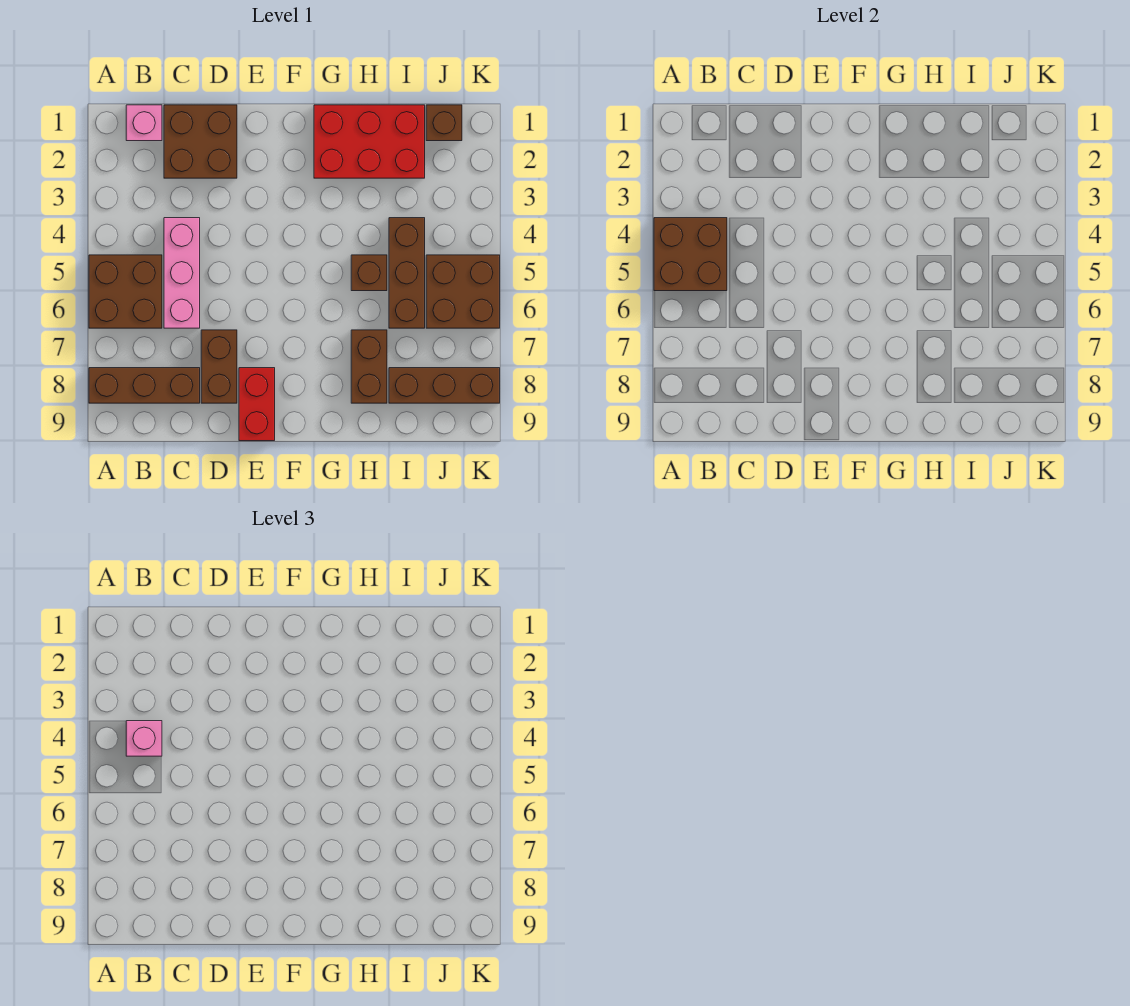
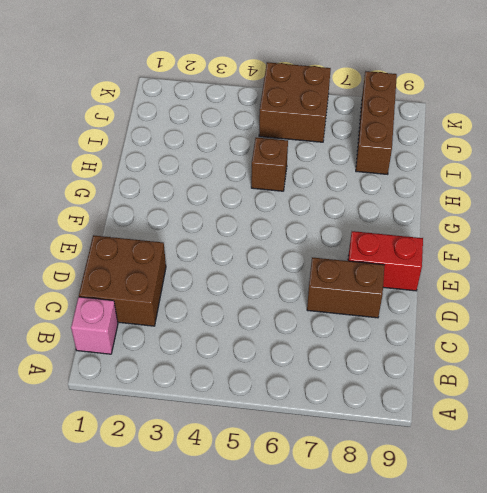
none -> brown 2x2 brick [89,255,162,328]
none -> brown 1x3 brick [89,368,200,403]
none -> pink 1x3 brick [164,218,200,328]

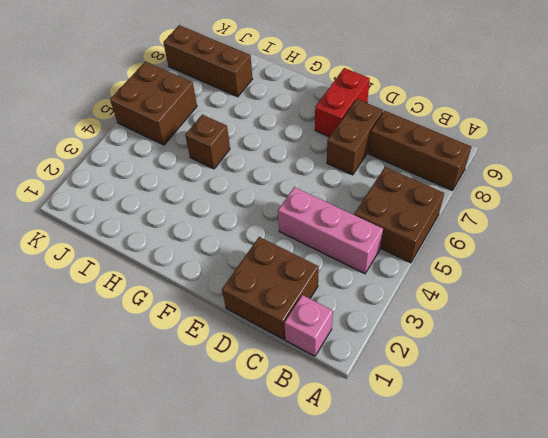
pink 1x3 brick [278,187,383,274] -> pink 1x3 brick turned to [164,218,200,328]
none -> red 2x3 brick [314,105,425,178]
none -> brown 1x2 brick [351,330,387,403]
none -> brown 1x3 brick [389,218,425,328]

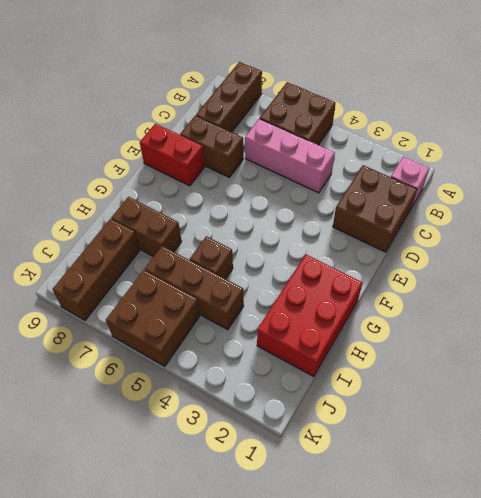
none -> brown 1x1 brick [426,105,462,141]
none -> brown 2x2 brick [654,218,727,291]
none -> pink 1x1 brick [126,721,162,756]

